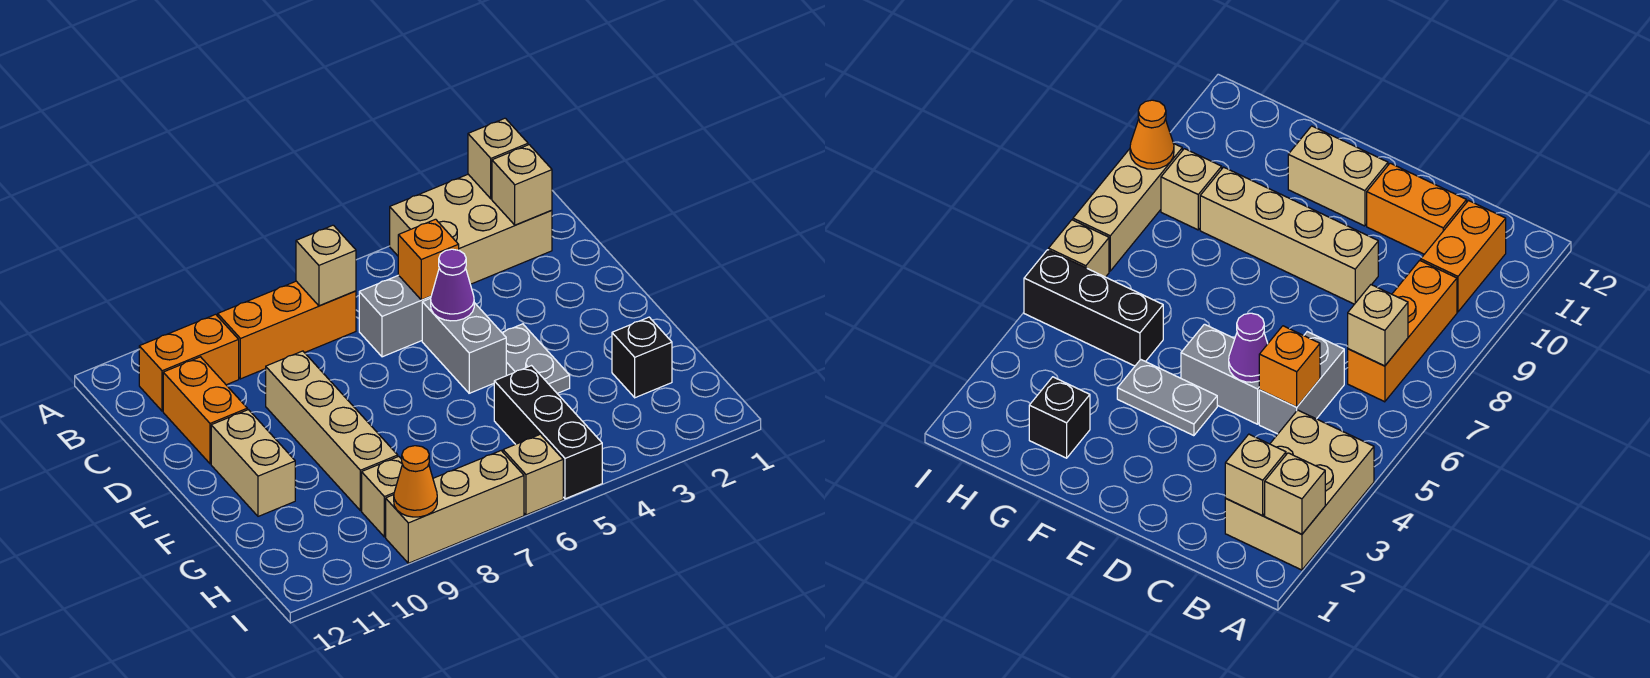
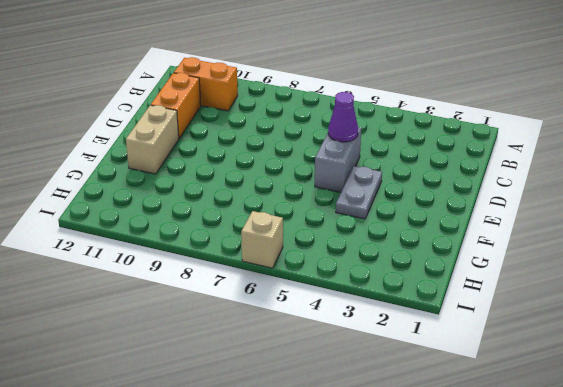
none -> tan 2x3 brick [390,174,552,284]
none -> orange 1x3 brick [218,281,356,379]
none -> grey 1x2 brick [359,275,431,357]

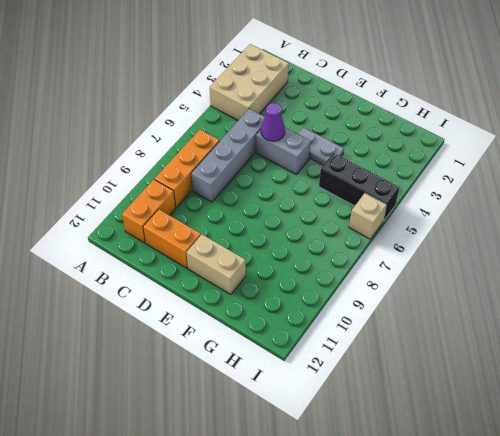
grey 1x4 brick [191,109,264,202] -> grey 1x2 brick [359,275,431,357]
none -> tan 1x4 brick [266,351,398,511]
none -> black 1x1 brick [612,317,672,398]
none -> tan 1x1 brick [362,456,402,537]

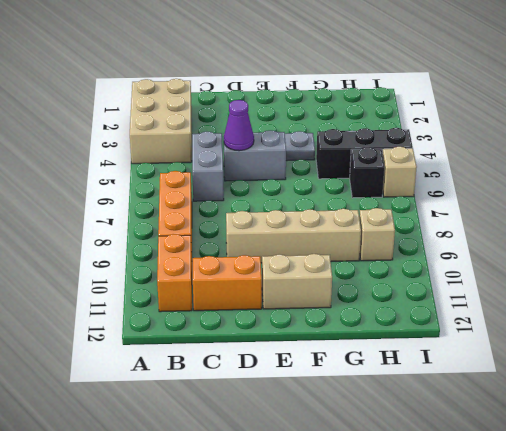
black 1x1 brick [350,147,384,198] -> black 1x1 brick moved to [612,317,672,398]
none -> tan 1x3 brick [386,451,524,563]
none -> tan 1x1 brick [468,118,528,199]
none -> tan 1x1 brick [492,145,552,225]

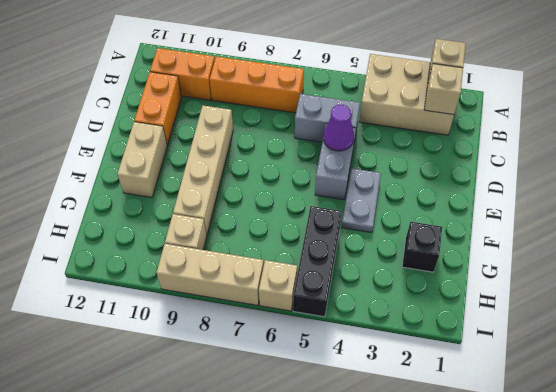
none -> tan 1x1 brick [296,225,356,306]
none -> orange 1x1 brick [398,219,459,300]
none -> orange 1x1 cone [394,446,437,517]

